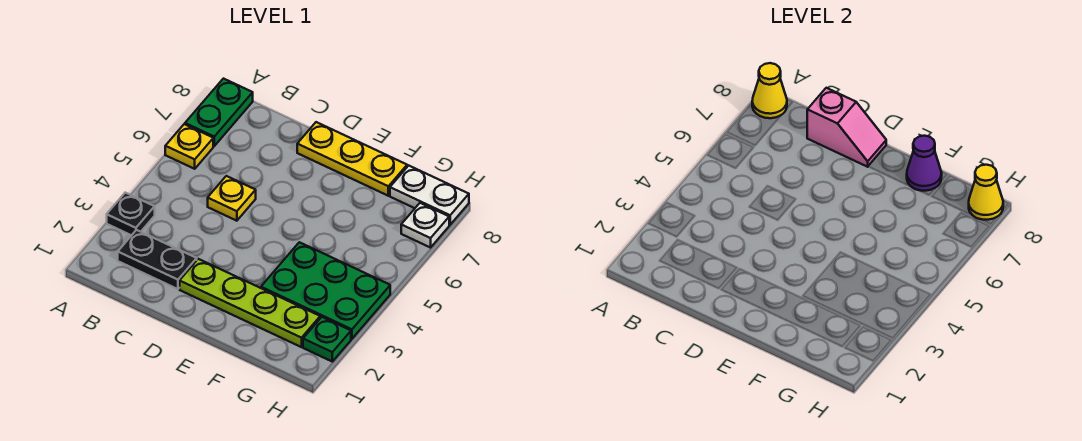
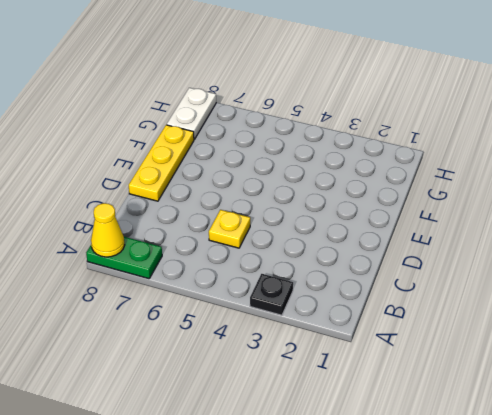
none -> yellow 1x1 plate [165,124,213,169]
none -> black 1x2 plate [118,230,197,289]
none -> lime 1x4 plate [180,259,320,347]

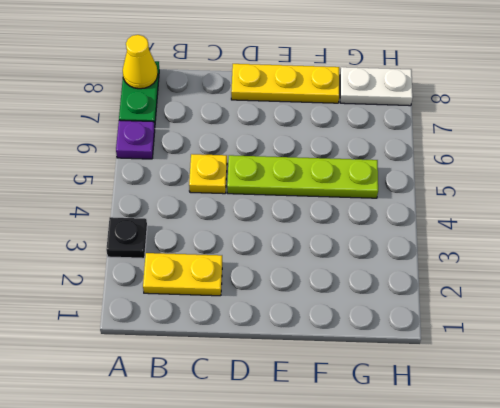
purple 1x1 plate [116,120,155,159] -> yellow 1x1 plate [165,124,213,169]
yellow 1x2 plate [143,253,222,296] -> black 1x2 plate [118,230,197,289]
lime 1x4 plate [227,155,378,198] -> lime 1x4 plate moved to [180,259,320,347]
none -> green 2x3 plate [261,242,390,339]
none -> green 1x1 plate [303,317,351,361]
none -> white 1x1 plate [401,203,449,248]

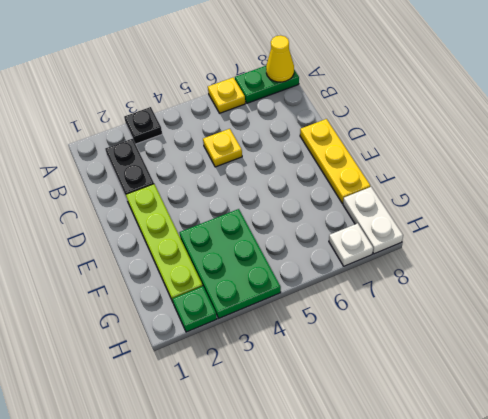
none -> pink 1x2 slope [807,88,886,167]
none -> purple 1x1 cone [907,136,942,191]
none -> yellow 1x1 cone [969,165,1003,220]

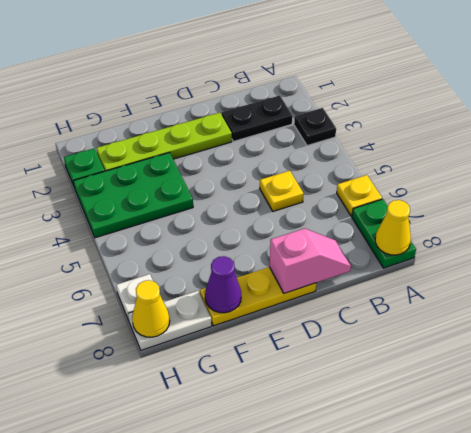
pink 1x2 slope [269,228,351,293] -> pink 1x2 slope turned to [807,88,886,167]

